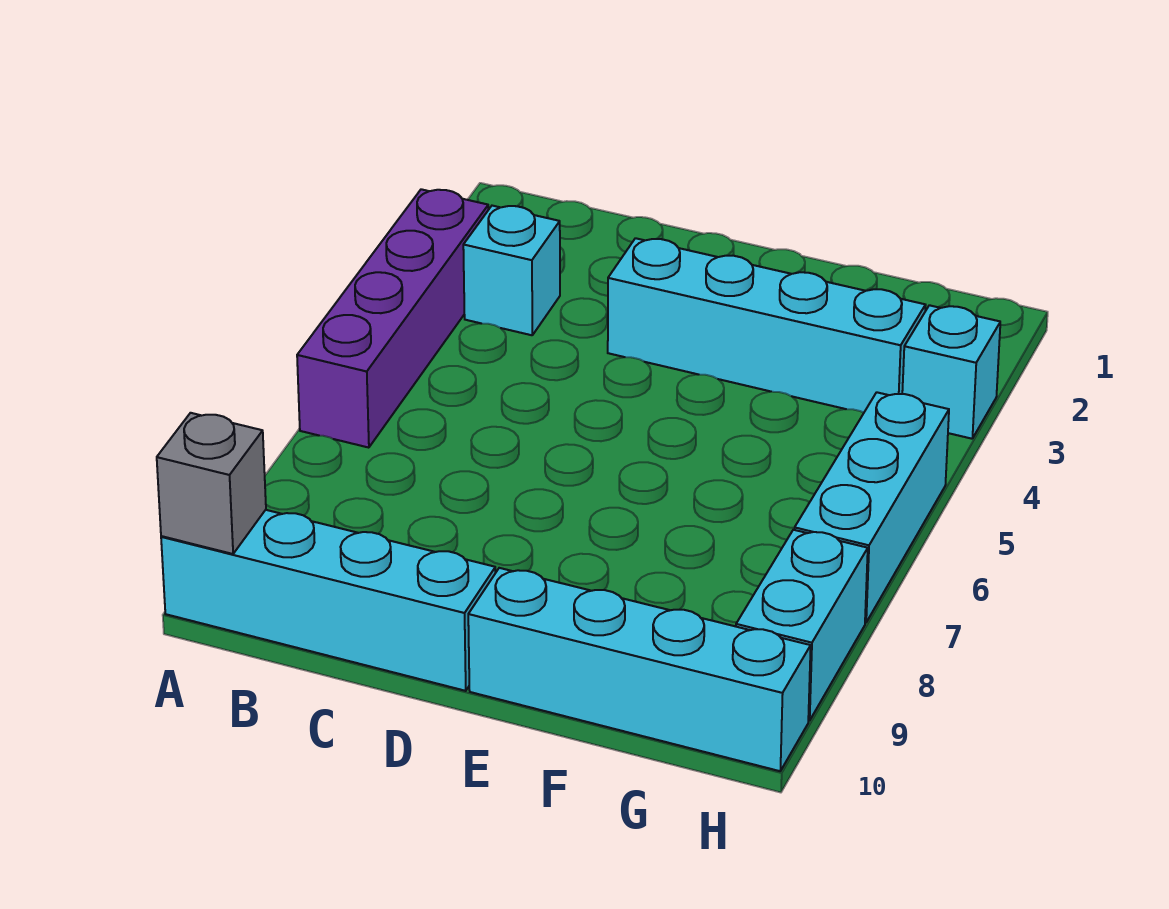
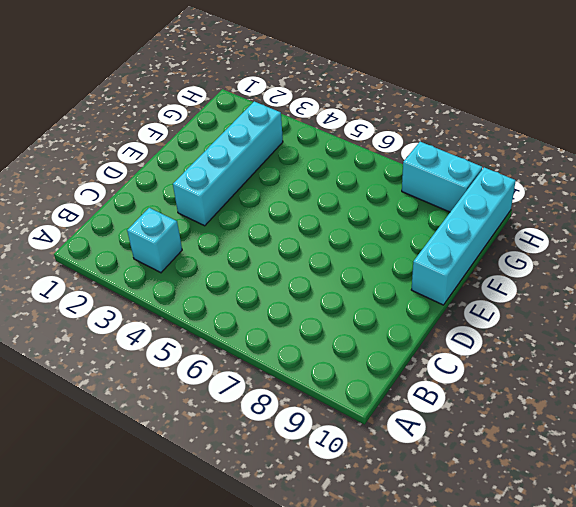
none -> purple 1x4 brick [297,189,488,448]
none -> cyan 1x4 brick [161,510,496,691]

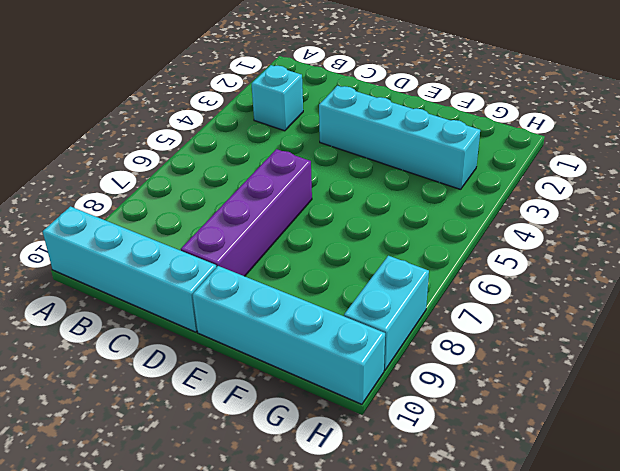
purple 1x4 brick [181,149,312,276] -> purple 1x4 brick moved to [297,189,488,448]
none -> cyan 1x1 brick [902,305,1000,439]
none -> cyan 1x3 brick [794,392,949,623]

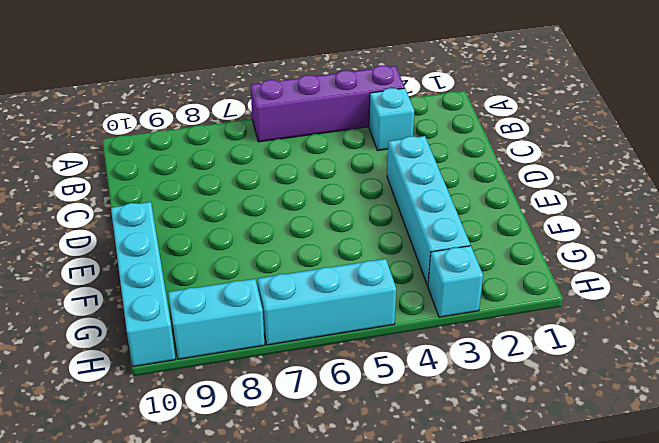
none -> cyan 1x4 brick [161,510,496,691]
none -> grey 1x1 brick [157,413,266,554]

